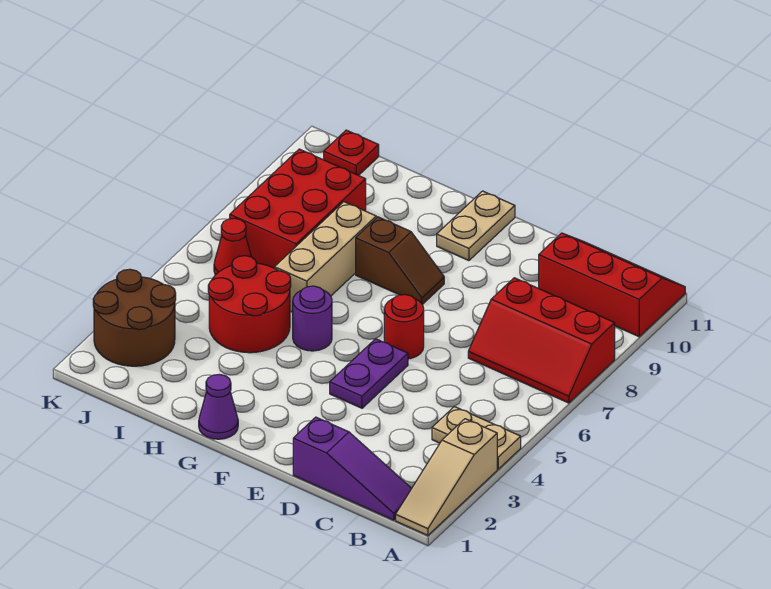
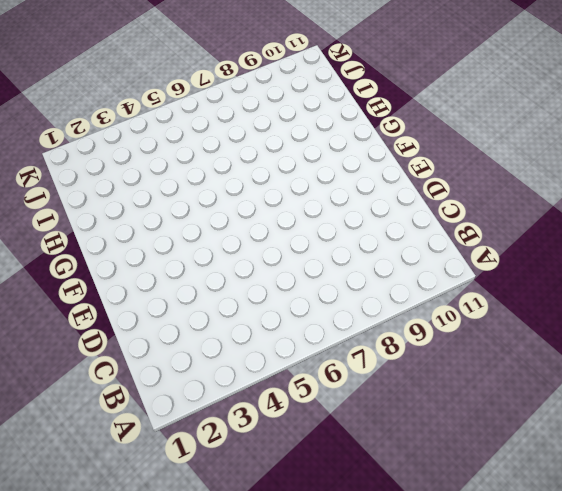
none -> tan 1x3 slope [396,419,497,535]
none -> tan 1x2 plate [432,407,521,469]
none -> red 2x3 slope [468,278,615,403]

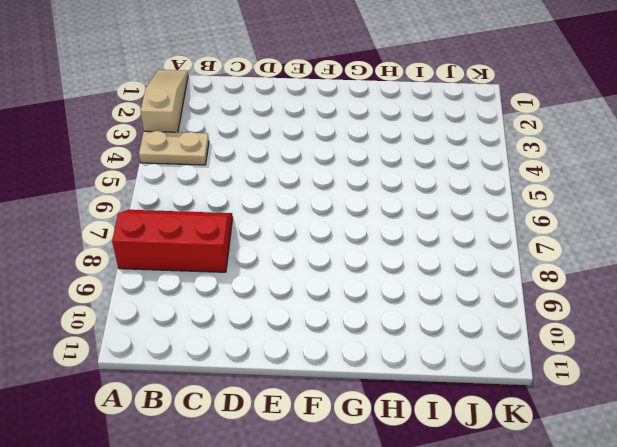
none -> red 2x3 slope [539,233,685,337]
none -> purple 1x3 slope [293,417,412,520]
none -> purple 1x2 plate [330,339,408,408]

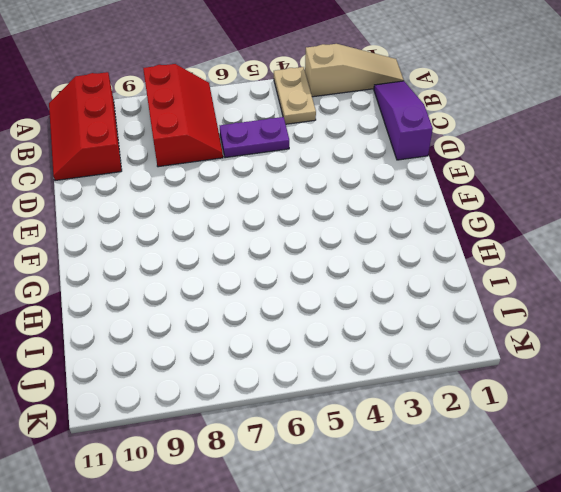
purple 1x2 plate [220,117,289,158] -> purple 1x2 plate moved to [330,339,408,408]
none -> red 1x1 round brick [384,295,424,359]
none -> brown 1x2 slope [356,217,444,305]
none -> tan 1x2 plate [437,191,515,261]

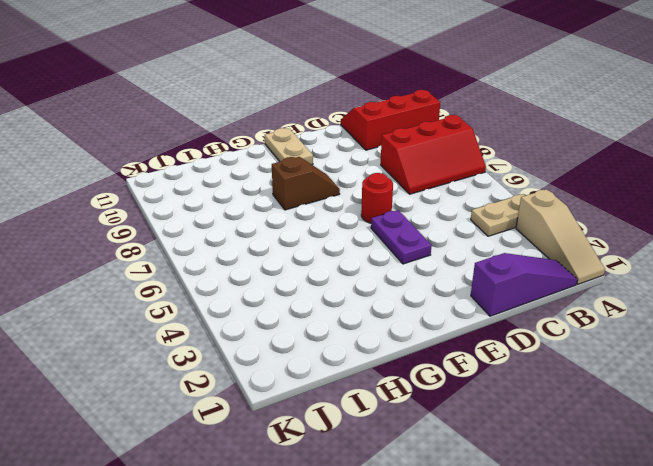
none -> purple 1x1 cone [199,374,238,439]
none -> purple 1x1 round brick [293,286,332,351]
none -> red 2x2 round brick [208,256,291,353]

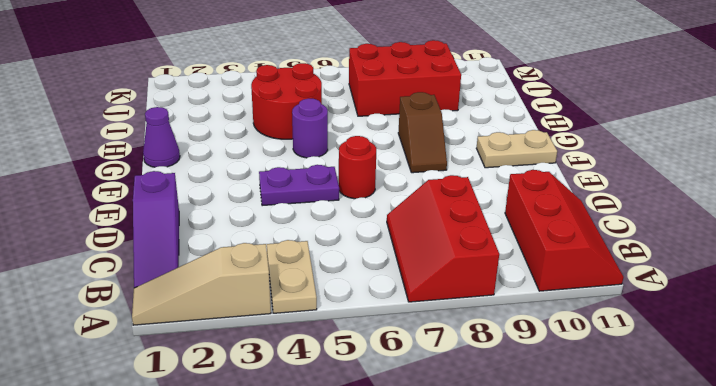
none -> tan 1x3 brick [274,202,376,312]
none -> brown 2x2 round brick [93,269,176,366]
none -> red 1x1 cone [214,218,251,275]

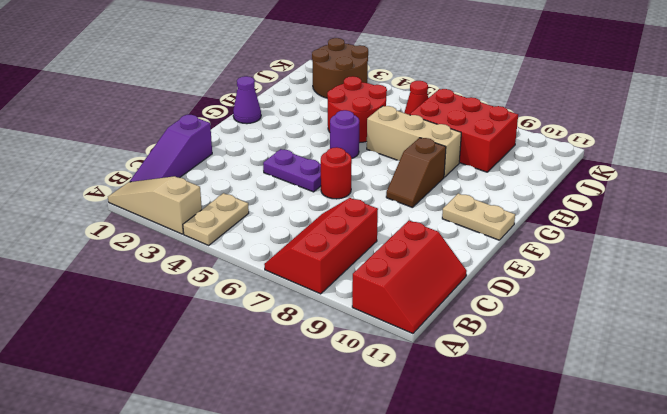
none -> red 1x1 plate [324,130,379,176]

